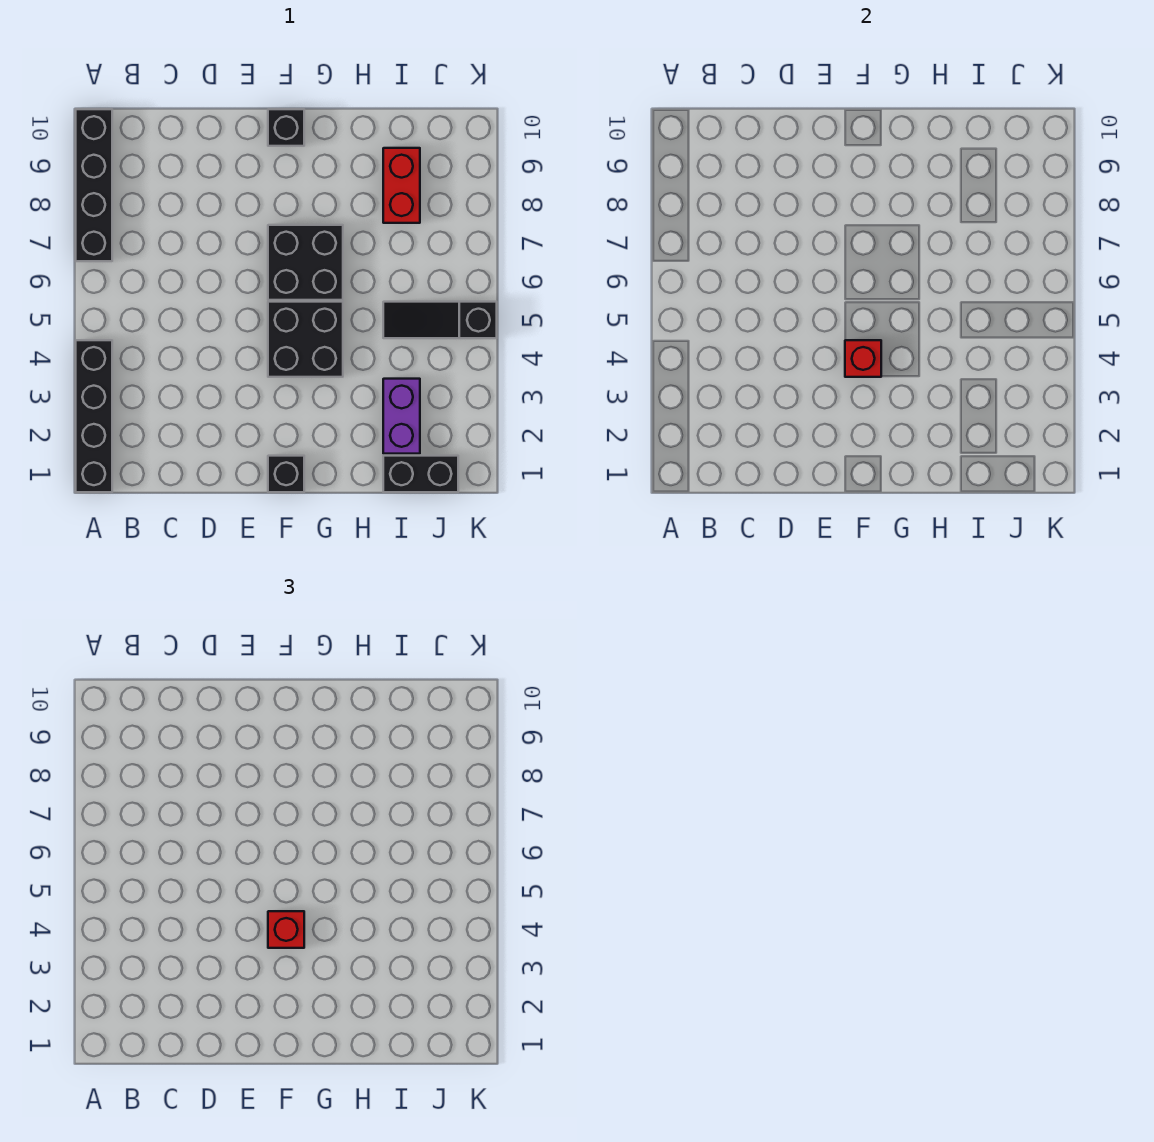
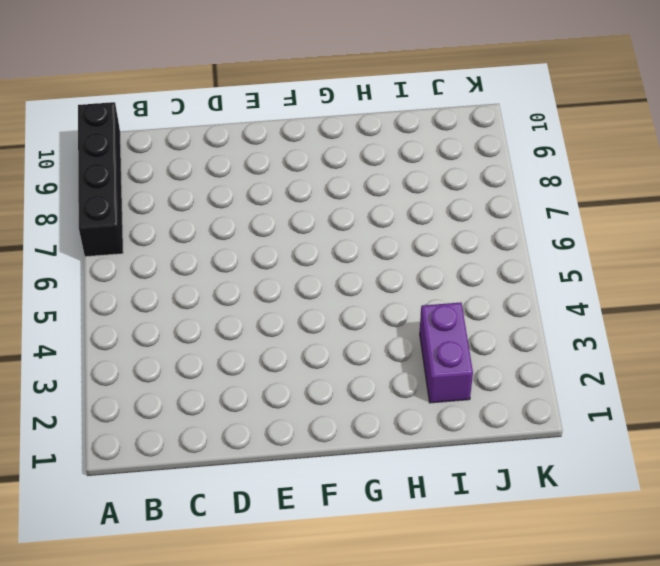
none -> black 1x4 brick [76,340,112,492]
none -> black 1x1 brick [268,456,304,492]
none -> black 2x2 brick [268,302,343,377]

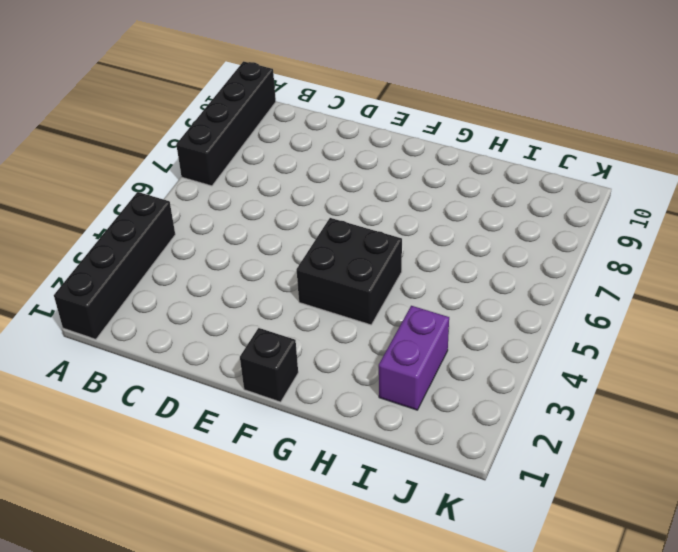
none -> black 2x2 brick [268,225,343,300]
none -> black 1x1 brick [268,109,304,146]
none -> black 1x2 brick [383,456,458,492]

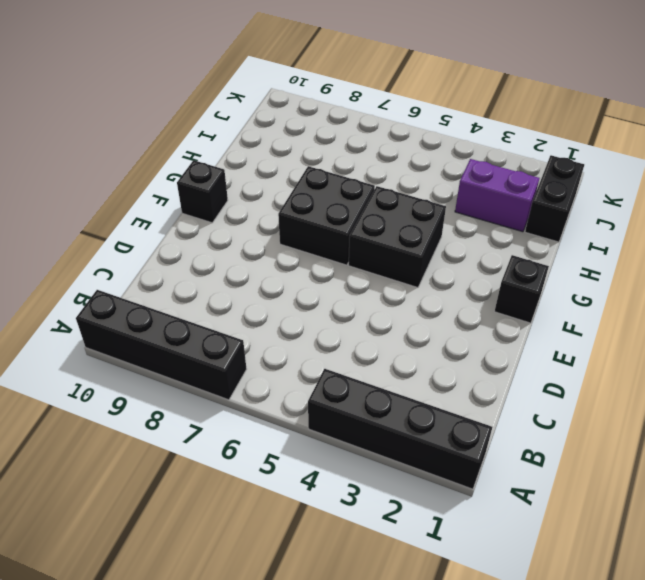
none -> black 1x3 slope [383,302,497,338]
none -> red 1x2 brick [383,148,420,223]
none -> red 1x1 brick [845,340,881,377]

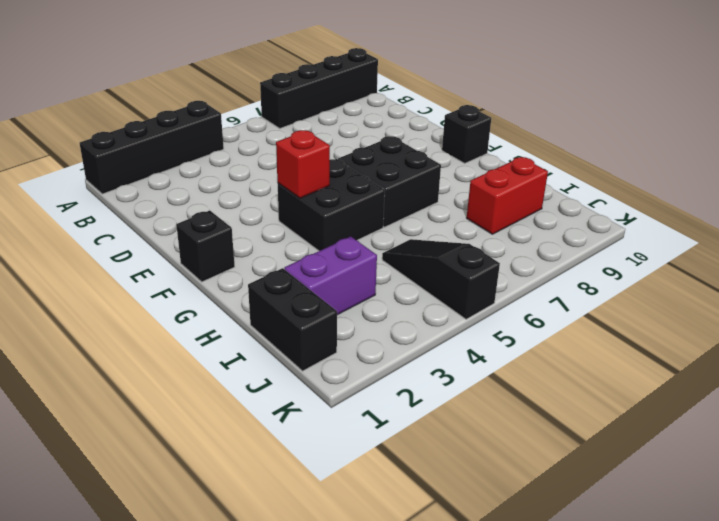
none -> red 1x1 brick [268,911,304,948]

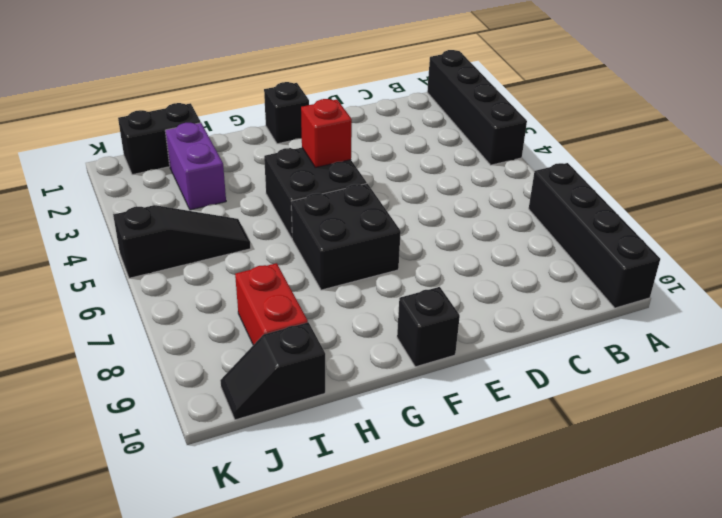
black 1x2 slope [220,322,325,420] -> none
none -> red 1x1 brick [268,911,304,948]

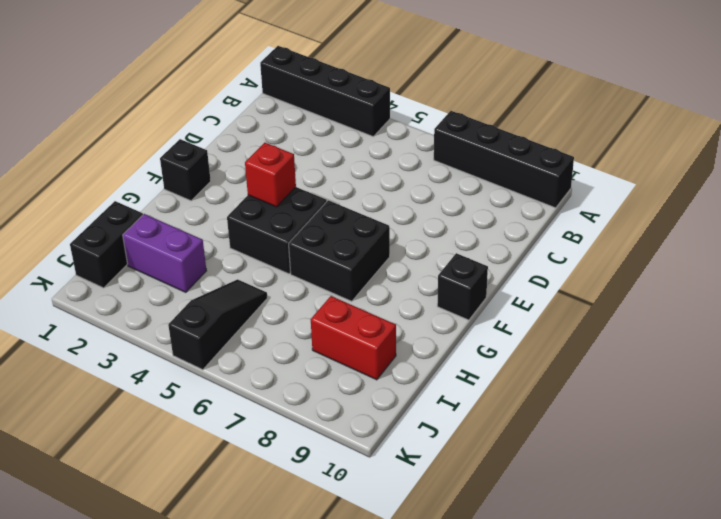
none -> red 1x1 brick [268,911,304,948]

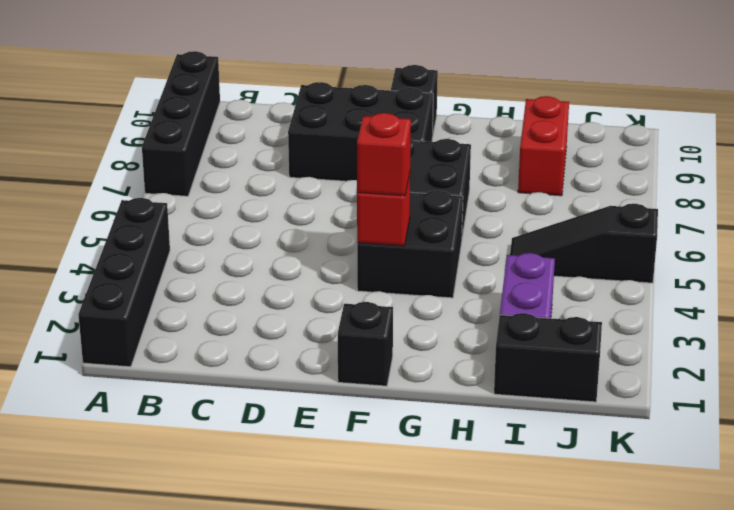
black 2x3 brick [288,82,433,181] -> none

